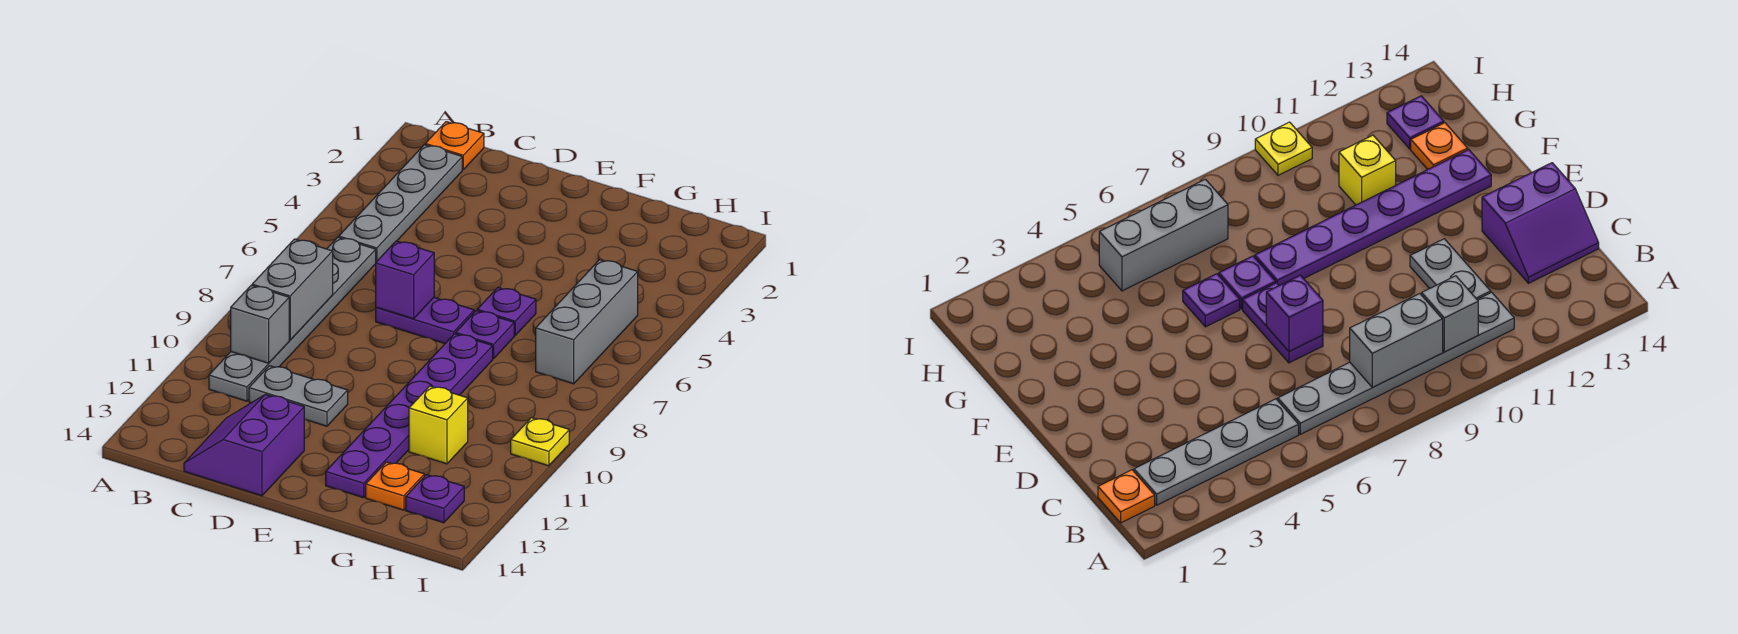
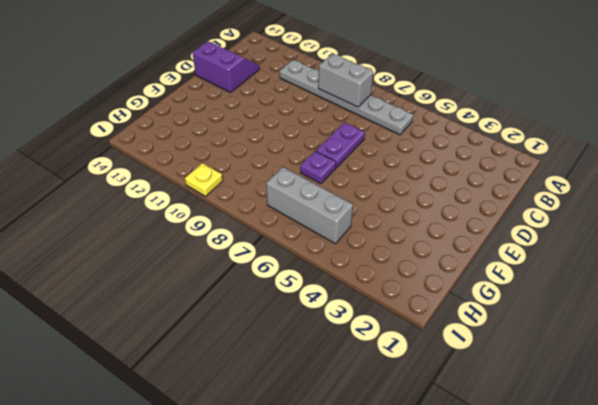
none -> orange 1x1 plate [425,122,484,170]
none -> grey 1x4 plate [339,145,462,262]
none -> grey 1x2 plate [249,366,348,426]

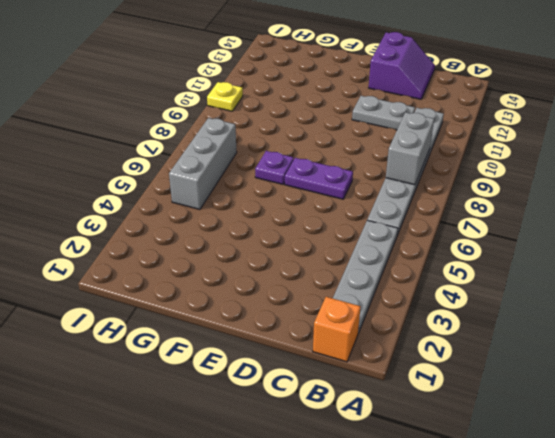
orange 1x1 brick [313,297,361,362] -> orange 1x1 plate [425,122,484,170]
none -> purple 1x1 plate [477,288,536,335]
none -> purple 1x6 plate [326,334,493,498]
none -> yellow 1x1 brick [409,386,468,464]

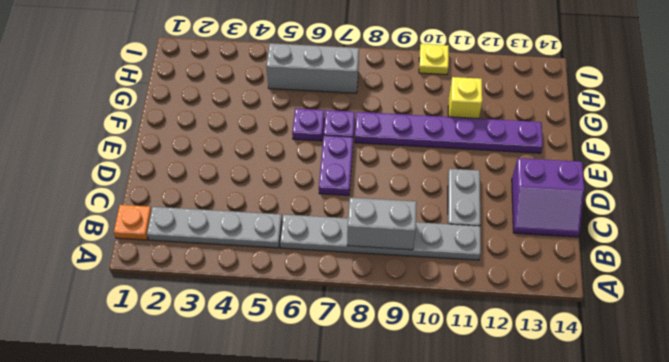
none -> orange 1x1 plate [366,462,424,510]
none -> purple 1x1 plate [406,475,464,523]
none -> grey 1x1 brick [231,285,289,363]

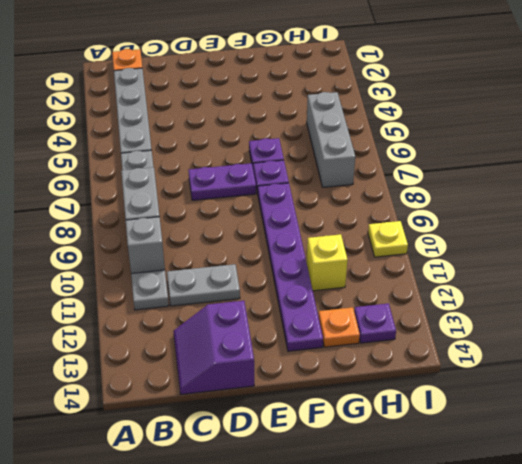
none -> purple 1x1 brick [376,241,434,319]

